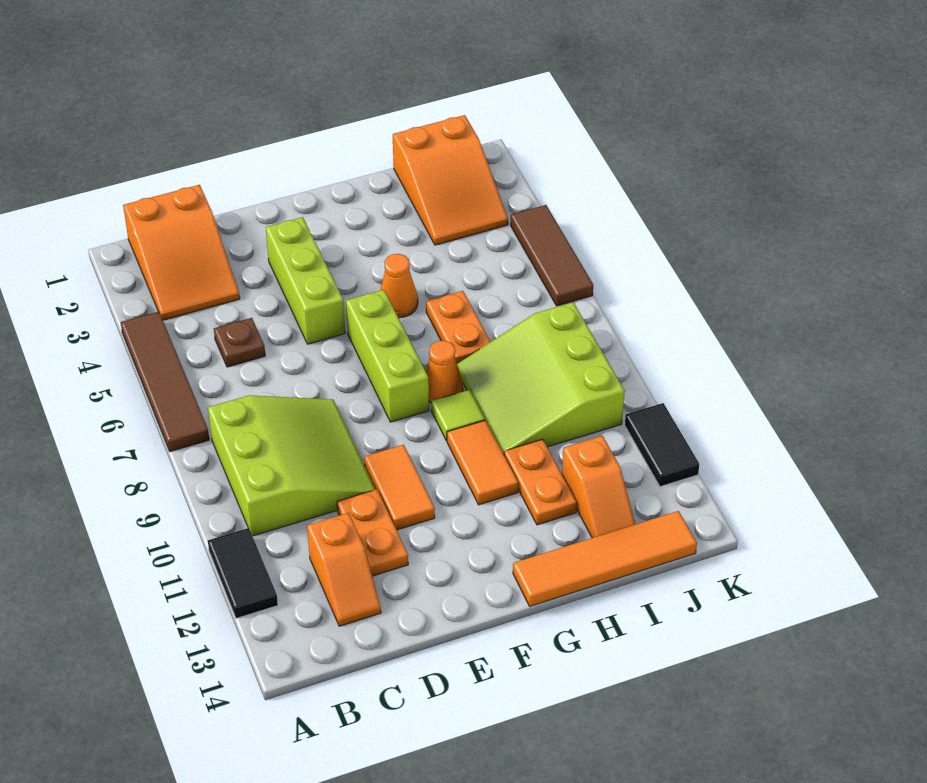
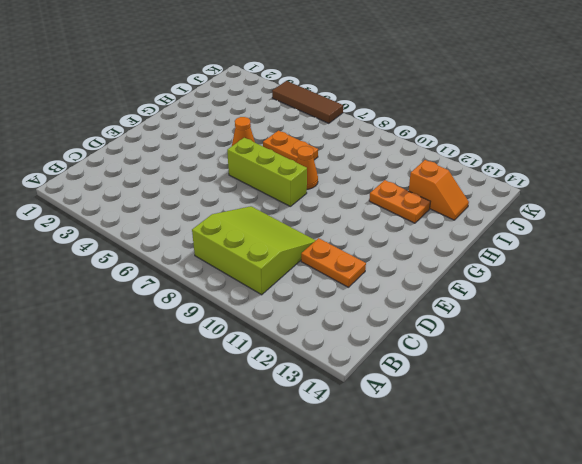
none -> brown 1x4 tile [121,312,209,452]
none -> black 1x2 tile [208,528,278,618]
none -> orange 2x3 slope [123,185,240,320]

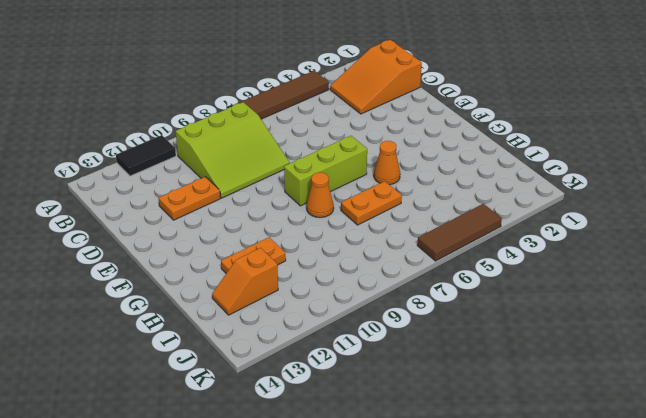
none -> brown 1x1 plate [214,318,265,367]
none -> orange 1x2 slope [307,513,381,626]
none -> lime 1x3 brick [266,217,345,344]

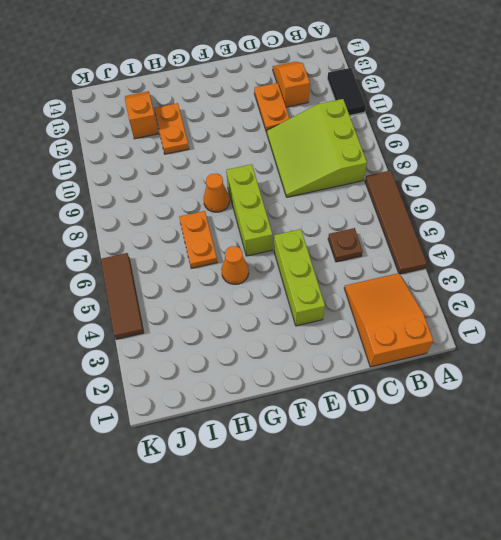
none -> orange 1x2 tile [364,445,435,530]
none -> lime 1x1 tile [431,390,485,441]
none -> orange 1x2 tile [447,420,518,505]

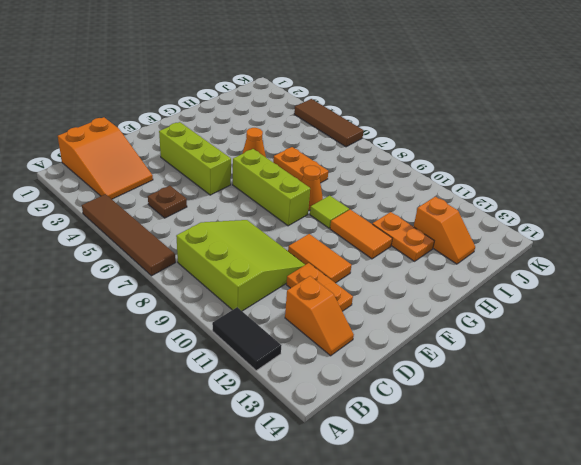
none -> orange 1x4 tile [513,511,697,606]
none -> lime 3x3 slope [457,302,625,454]
none -> orange 2x3 slope [393,115,508,245]

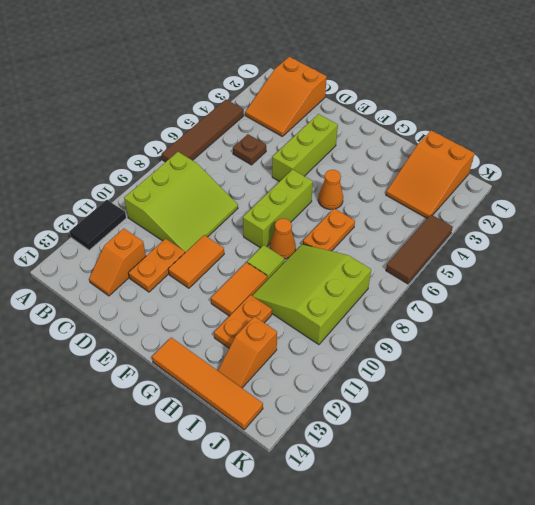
none -> black 1x2 tile [625,403,699,487]

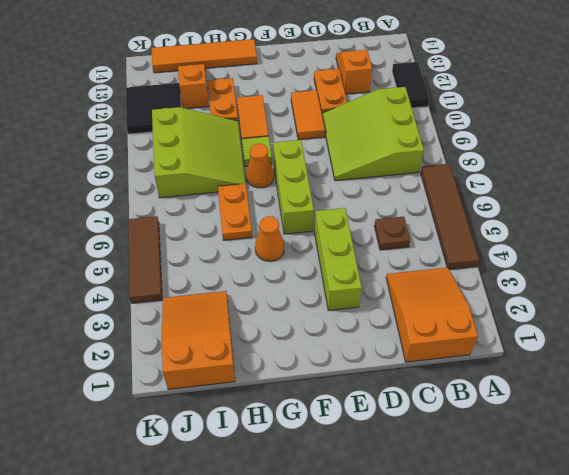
black 2x2 tile [126,83,181,134] -> black 1x2 tile [625,403,699,487]

